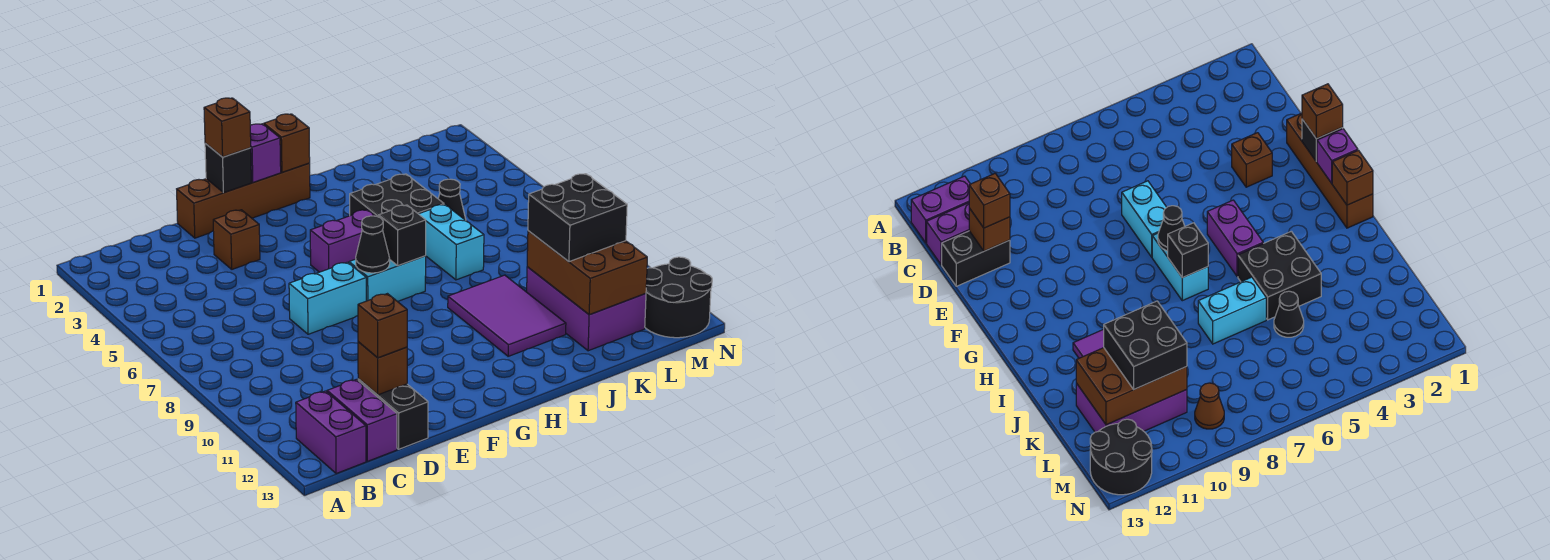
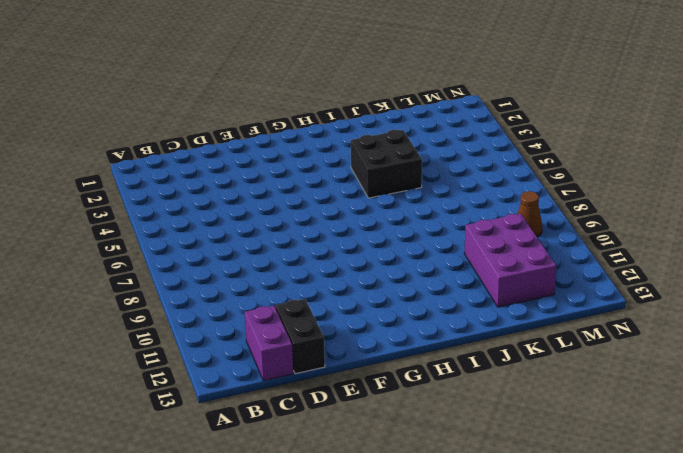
none -> purple 1x2 brick [296,391,366,474]
none -> brown 1x4 brick [177,163,310,238]
none -> brown 1x1 brick [213,210,260,269]

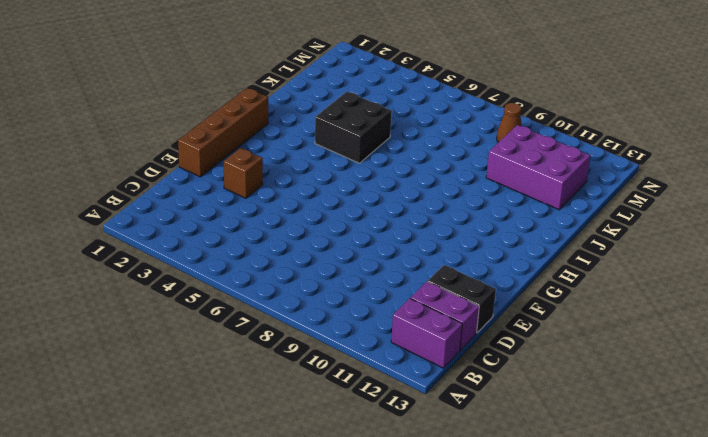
none -> cyan 1x2 brick [289,262,366,334]
none -> purple 1x2 brick [310,210,375,272]
none -> cyan 1x2 brick [349,256,426,302]

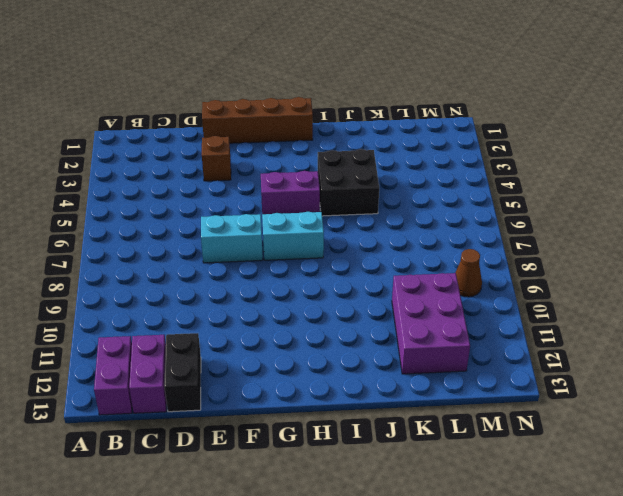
none -> purple 2x3 tile [448,275,566,356]
none -> cyan 1x2 brick [419,205,484,280]
none -> black 1x1 cone [438,179,466,220]

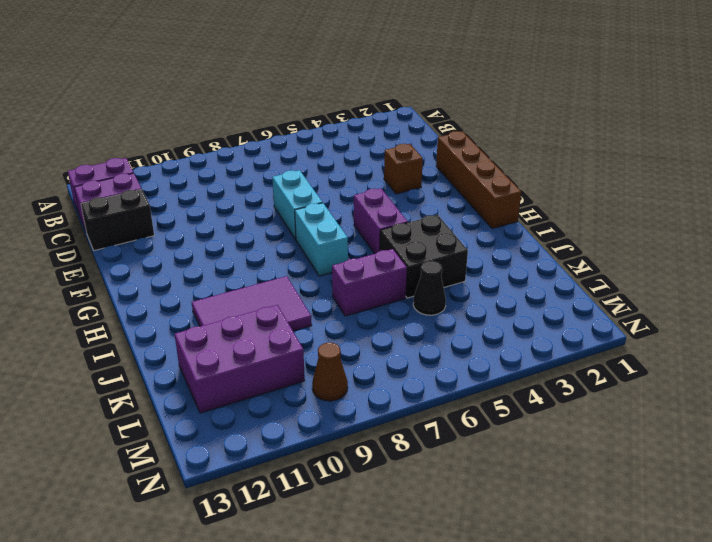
purple 1x2 brick [332,249,407,316] -> cyan 1x2 brick [419,205,484,280]
none -> black 2x2 round brick [645,257,712,338]
none -> brown 1x1 brick [358,342,407,395]
none -> black 1x1 brick [205,143,251,193]

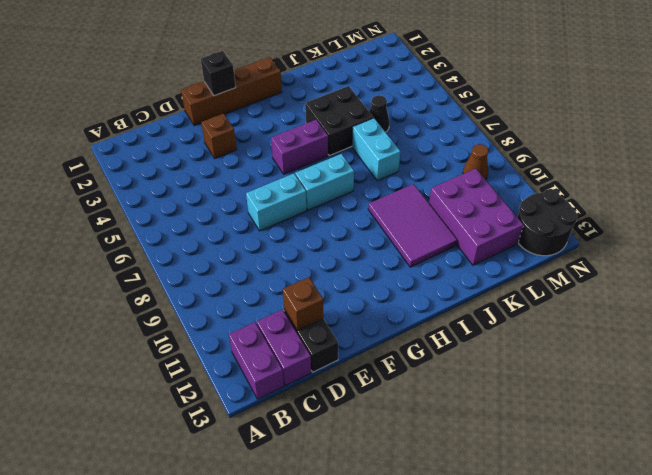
none -> purple 1x1 brick [250,124,281,182]
none -> black 1x1 cone [356,216,390,273]
none -> brown 1x1 brick [264,114,310,172]

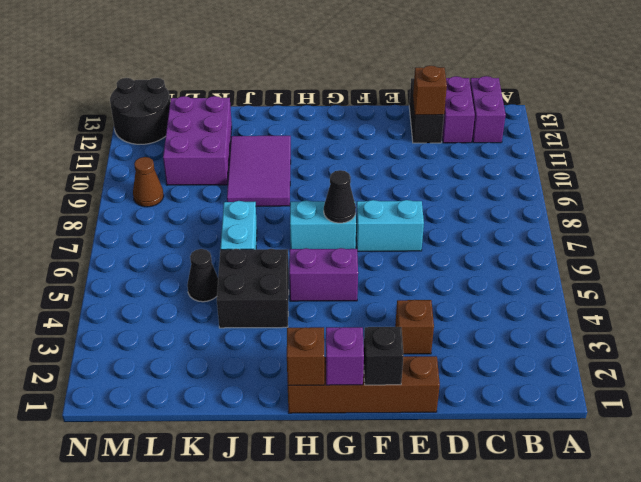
none -> black 1x1 brick [379,205,426,266]
none -> brown 2x3 brick [527,231,647,315]
none -> brown 1x1 brick [358,294,407,358]

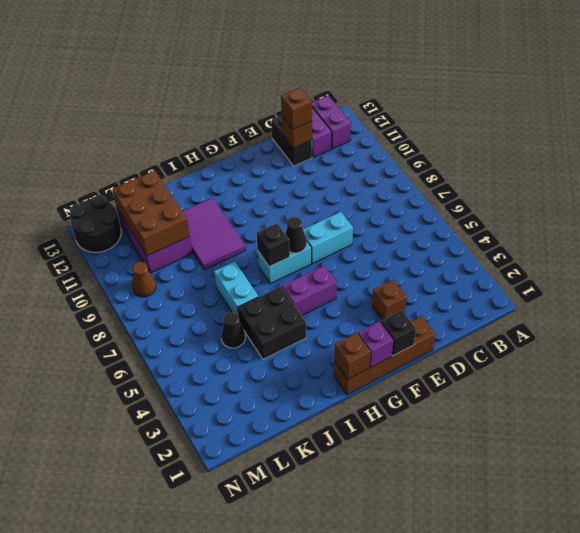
none -> brown 1x1 brick [204,98,251,157]
none -> black 2x2 brick [528,174,627,262]

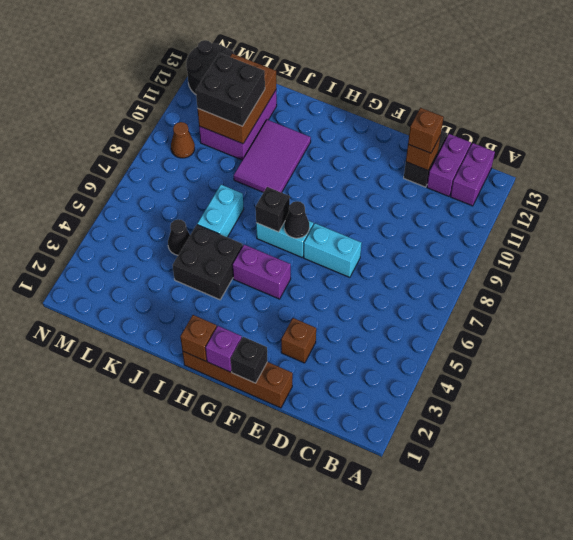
none -> brown 1x1 brick [204,98,251,157]

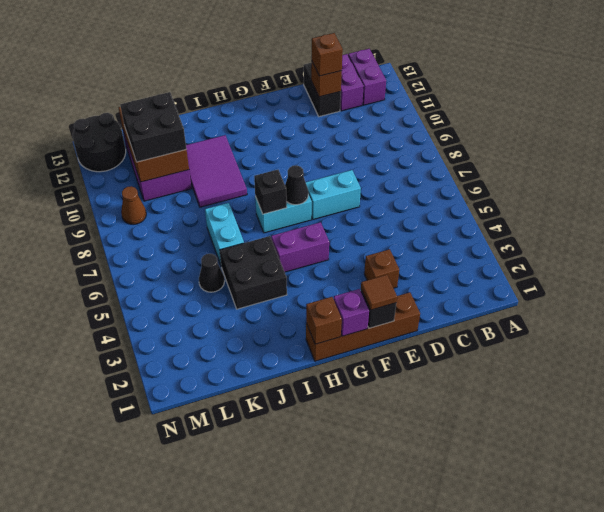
brown 1x1 tile [361,275,397,310] -> brown 1x1 brick [204,98,251,157]

